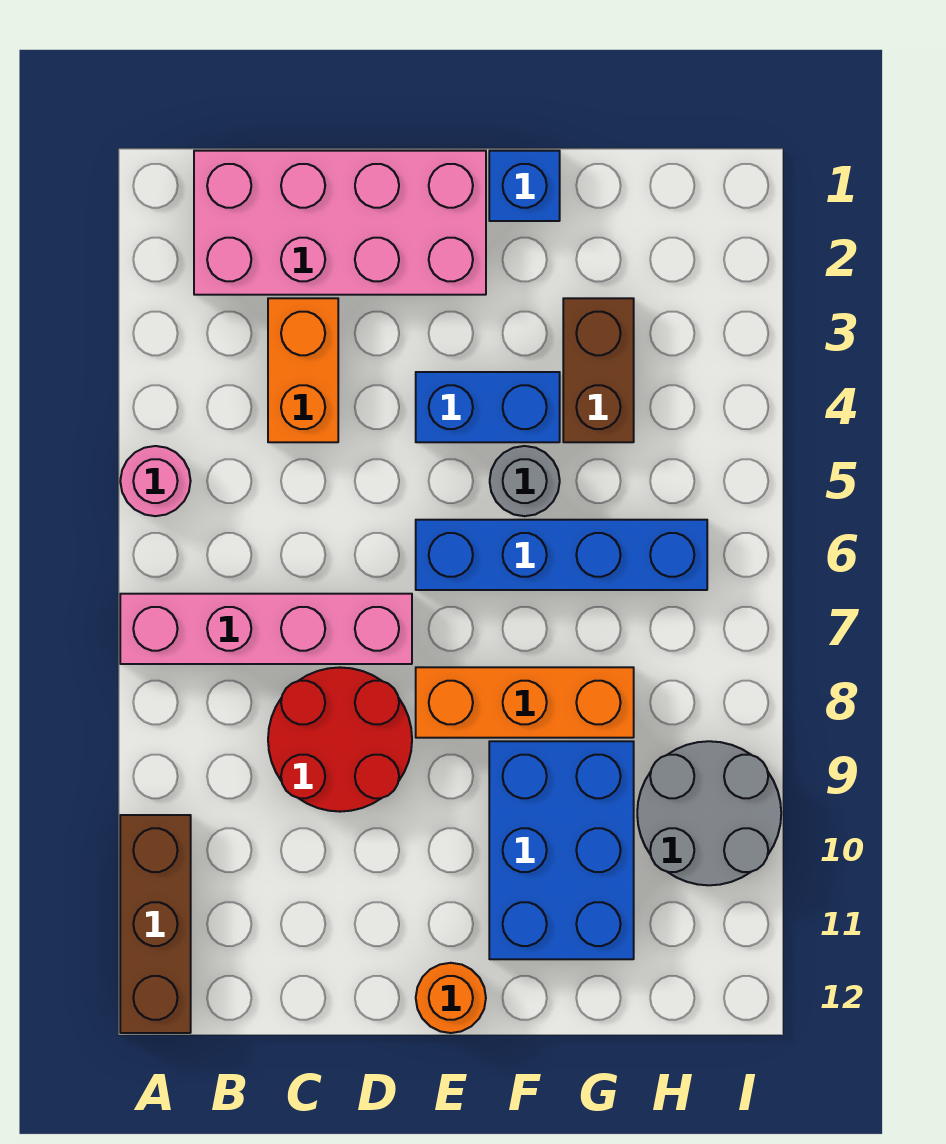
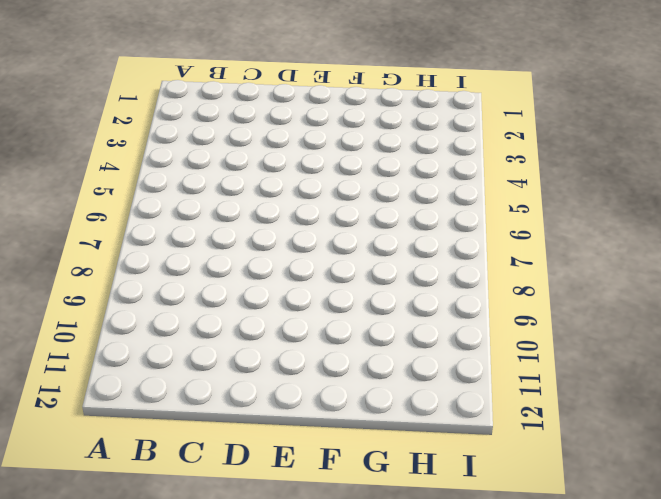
none -> pink 1x1 round brick [120,446,191,516]
none -> pink 1x4 brick [120,594,412,664]
none -> brown 1x3 brick [120,815,191,1033]

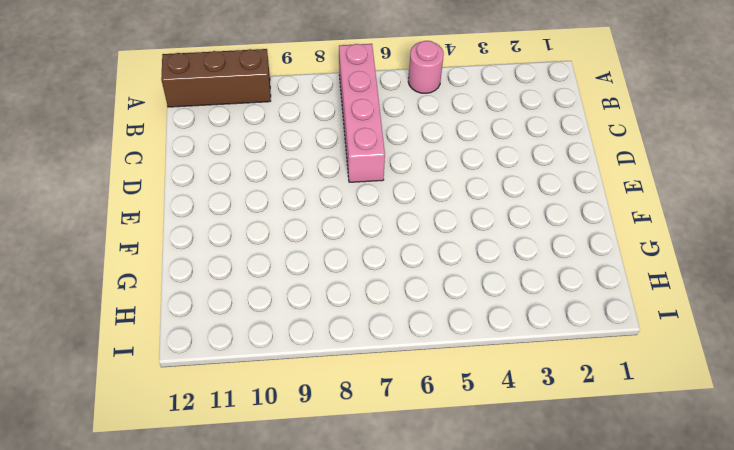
none -> pink 2x4 brick [194,151,486,295]
none -> orange 1x2 brick [268,298,338,442]
none -> red 2x2 round brick [268,667,412,812]

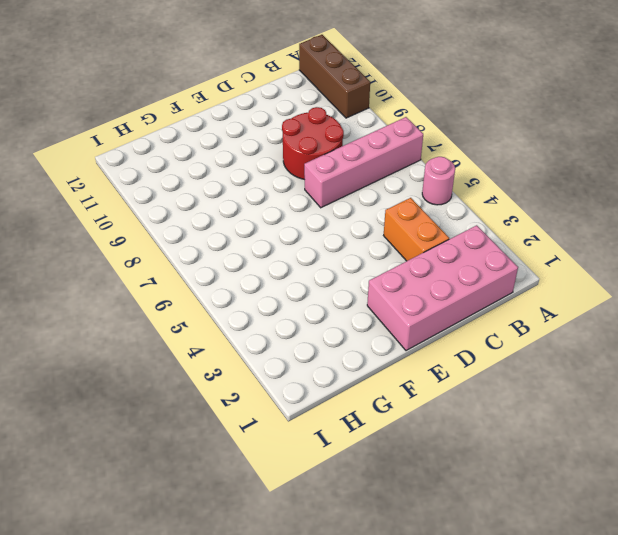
none -> blue 1x2 brick [416,372,560,442]
none -> blue 1x4 brick [416,520,707,590]
none -> orange 1x3 brick [416,667,634,738]

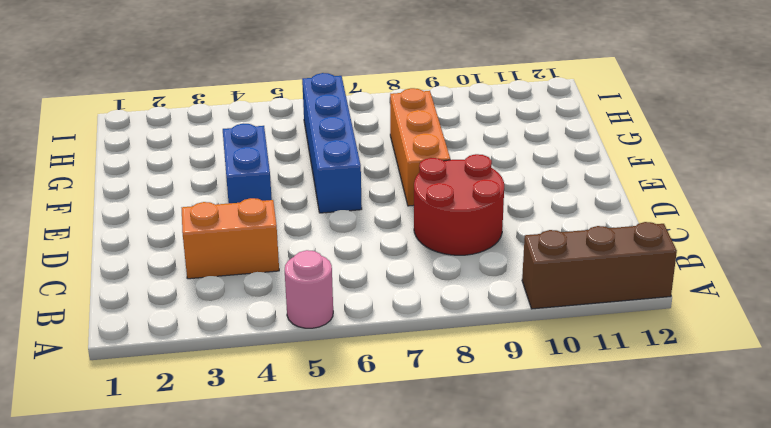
none -> pink 1x4 brick [120,594,412,664]
none -> pink 2x4 brick [194,151,486,295]
none -> orange 1x1 round brick [416,963,486,1033]

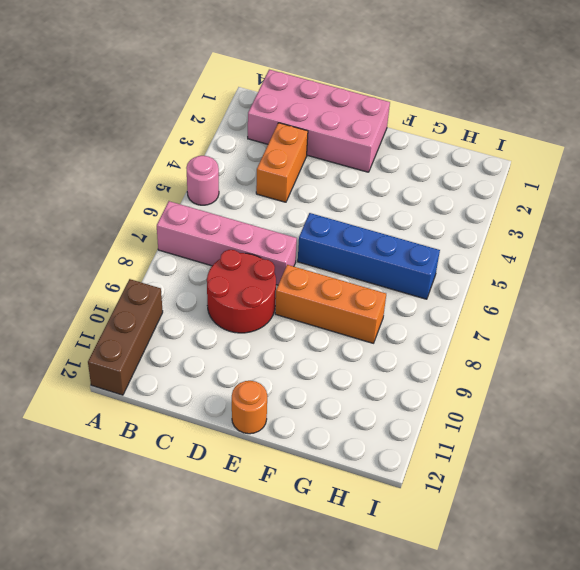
none -> blue 1x2 brick [416,372,560,442]
none -> blue 1x1 brick [489,151,560,221]
none -> grey 1x1 round brick [490,446,560,516]

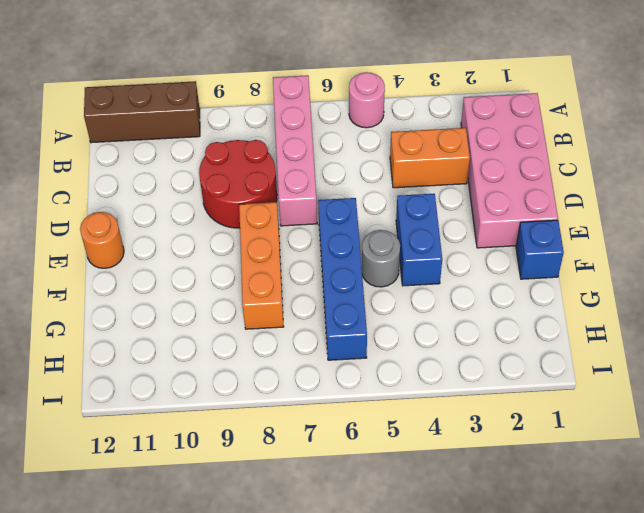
none -> blue 2x3 brick [489,741,634,959]
none -> brown 1x2 brick [563,298,634,442]
none -> grey 2x2 round brick [637,741,781,885]

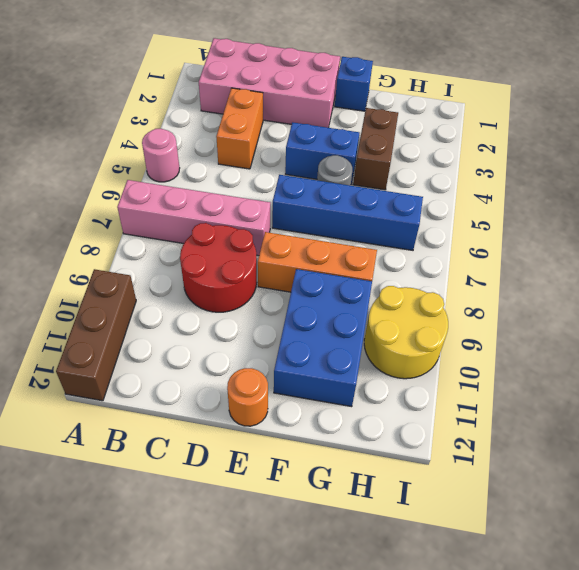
yellow 2x2 round brick [364,286,448,379] -> grey 2x2 round brick [637,741,781,885]

